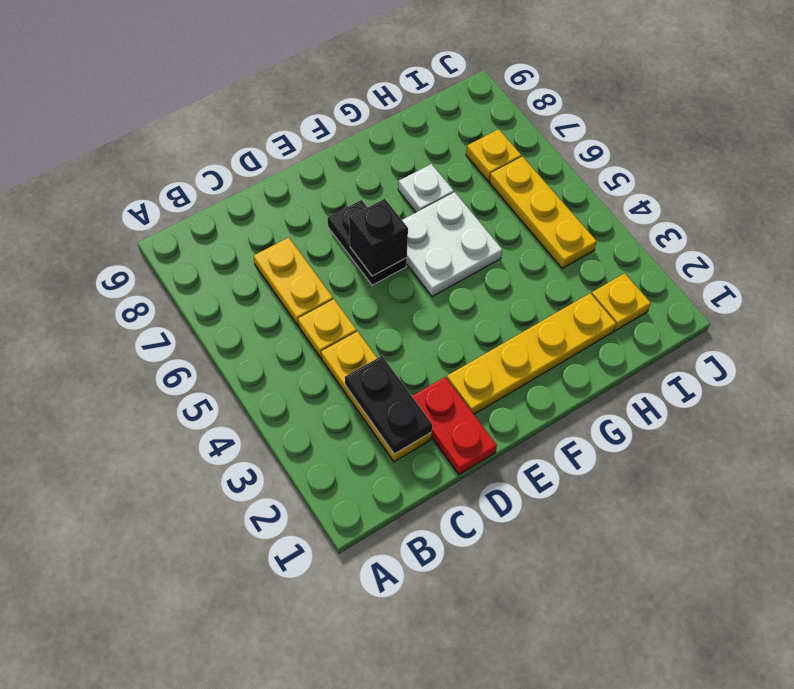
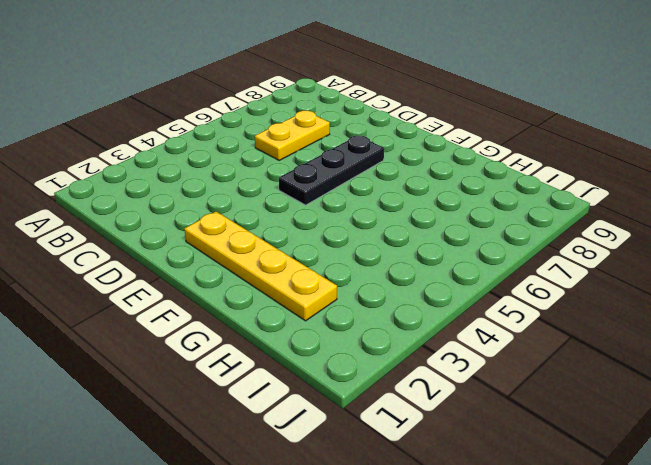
black 1x3 plate [279,136,384,205] -> black 1x2 plate [327,200,407,285]
none -> yellow 1x3 plate [321,331,432,462]
none -> yellow 1x1 plate [298,299,357,358]
none -> red 1x2 plate [412,377,497,475]

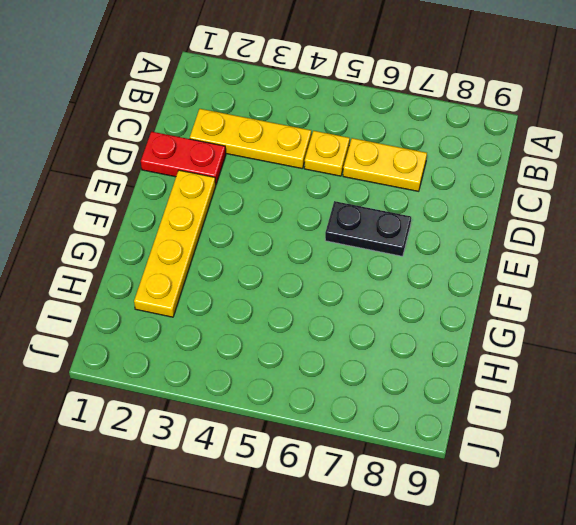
none -> white 2x2 plate [402,192,502,297]
none -> white 1x1 plate [398,164,454,212]
none -> yellow 1x1 plate [592,273,651,331]

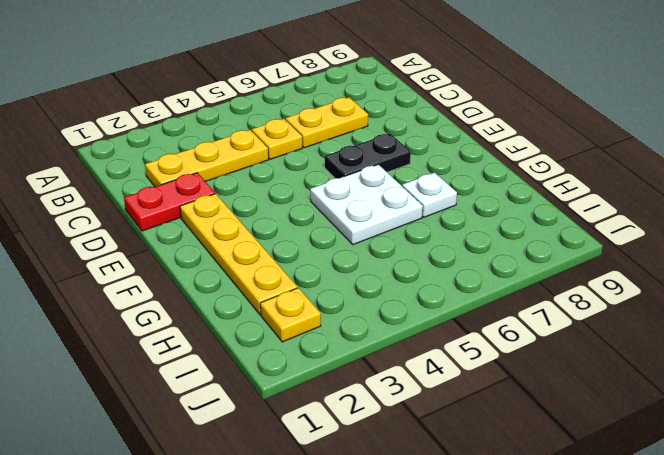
none -> yellow 1x3 plate [489,157,597,268]
none -> yellow 1x1 plate [466,129,521,181]
none -> black 1x2 plate [345,356,432,454]

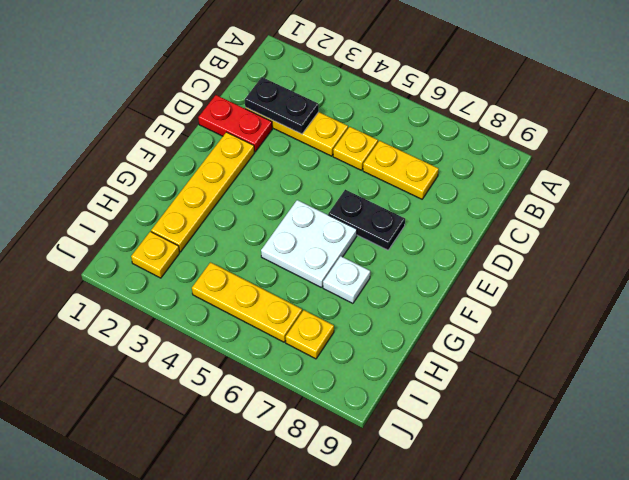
none -> black 1x1 brick [349,199,408,276]

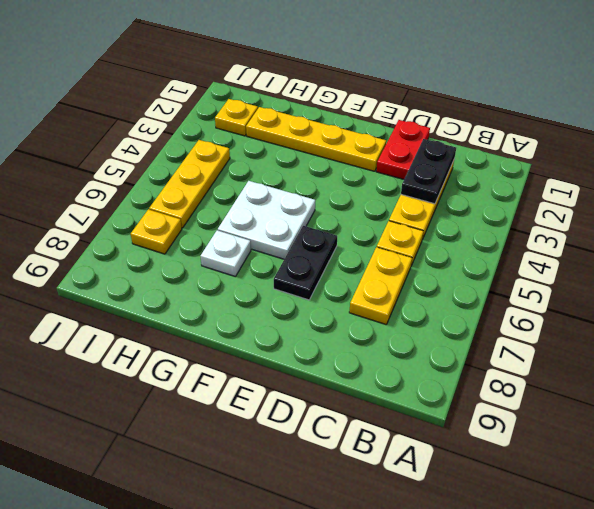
none -> black 1x1 brick [349,199,408,276]

